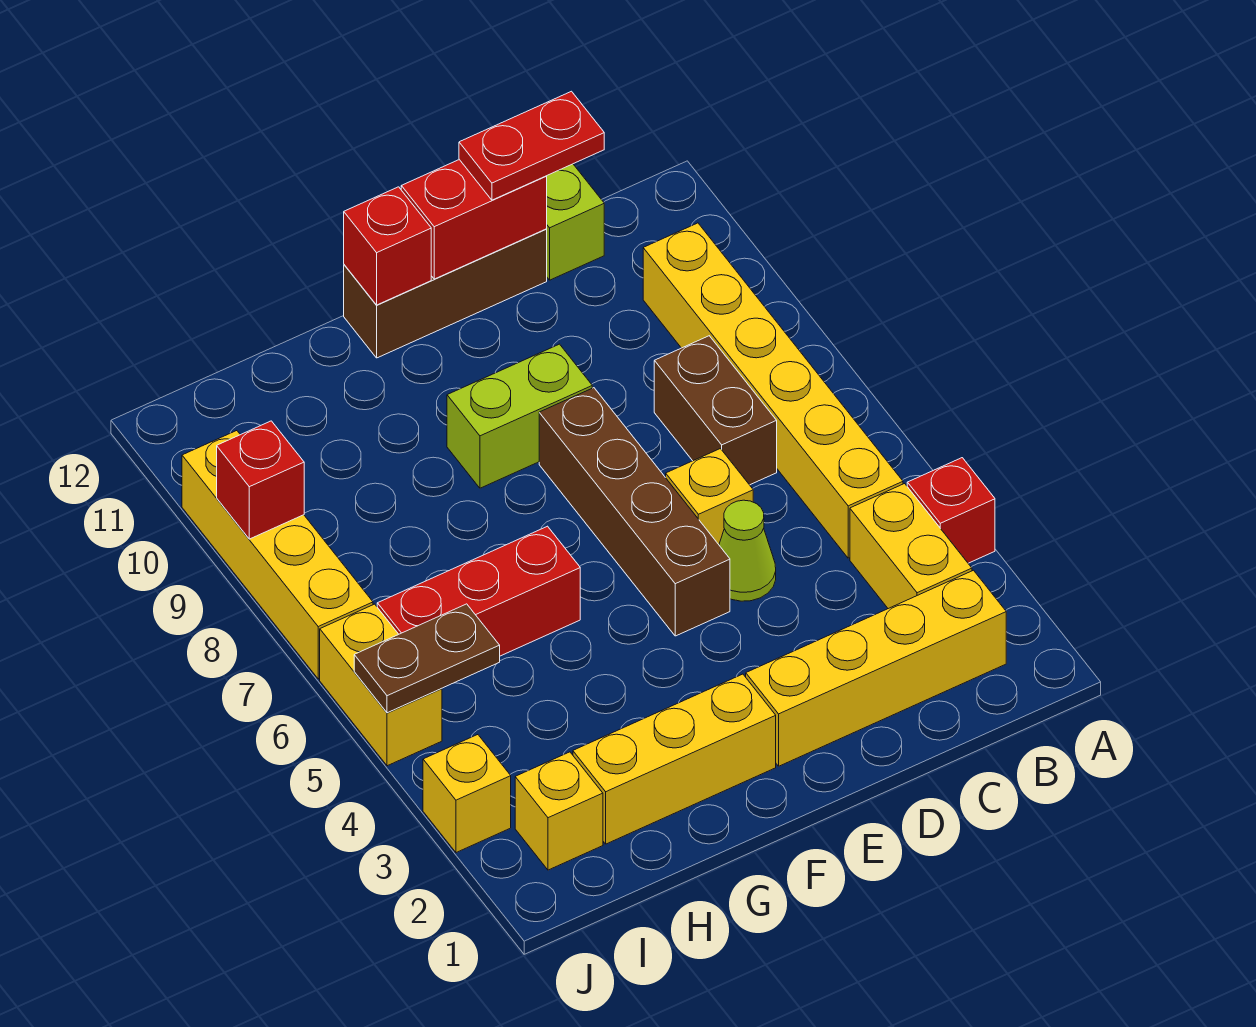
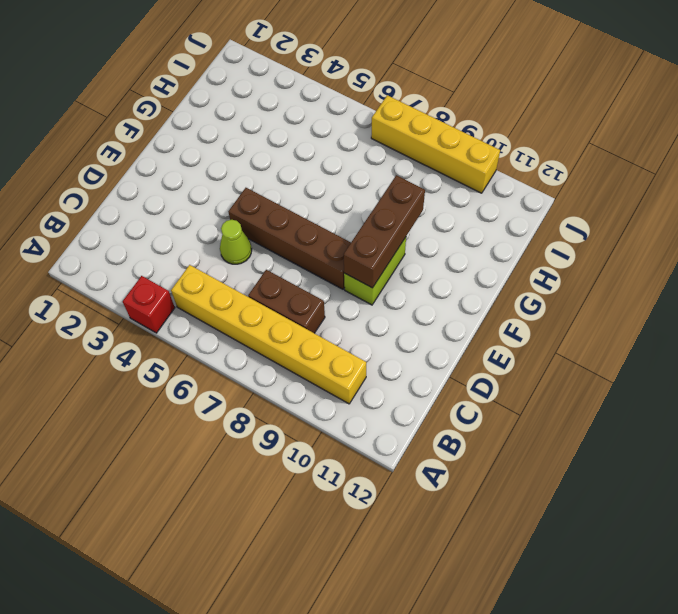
brown 1x3 brick [344,175,425,288] -> brown 1x3 brick moved to [344,229,547,358]
none -> yellow 1x4 brick [746,570,1006,766]
none -> yellow 1x2 brick [850,484,972,609]
none -> lime 1x1 brick [547,164,604,280]

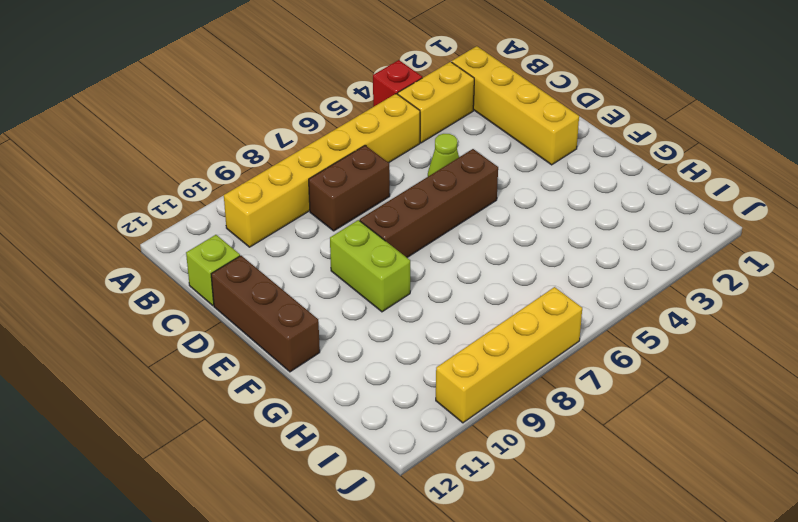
none -> yellow 1x1 brick [666,449,753,544]
none -> yellow 1x3 brick [573,674,776,844]
none -> red 1x3 brick [377,526,580,656]

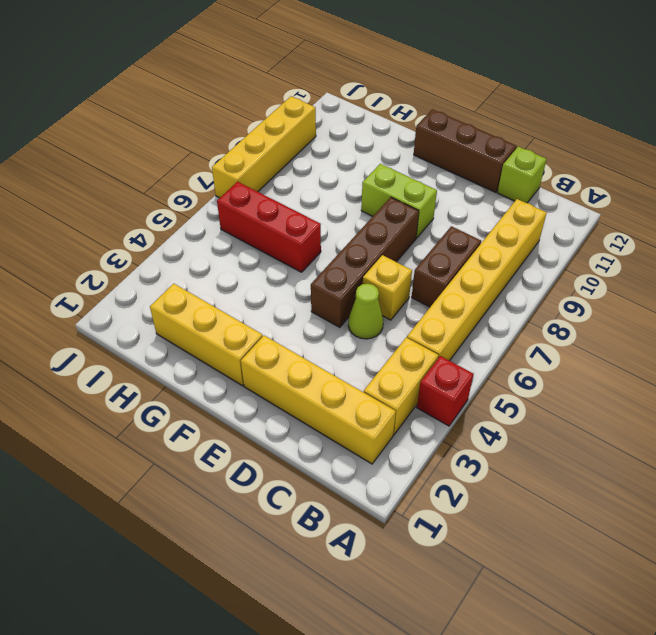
none -> yellow 1x1 brick [515,752,603,870]
none -> yellow 1x1 brick [423,735,511,853]
none -> yellow 1x2 brick [320,604,442,766]

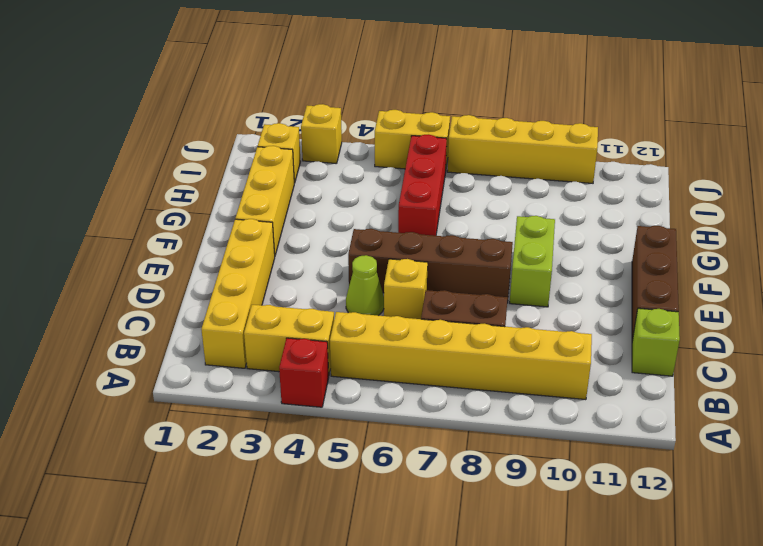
none -> red 1x2 brick [401,160,547,279]
none -> red 1x1 brick [344,187,431,305]
none -> brown 1x2 plate [354,604,500,713]

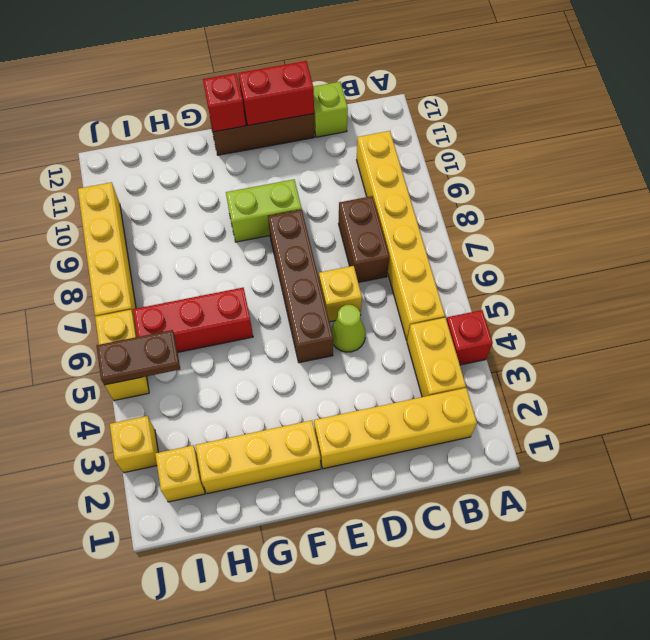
none -> red 1x1 brick [217,421,304,539]
none -> red 1x2 plate [459,91,604,200]

